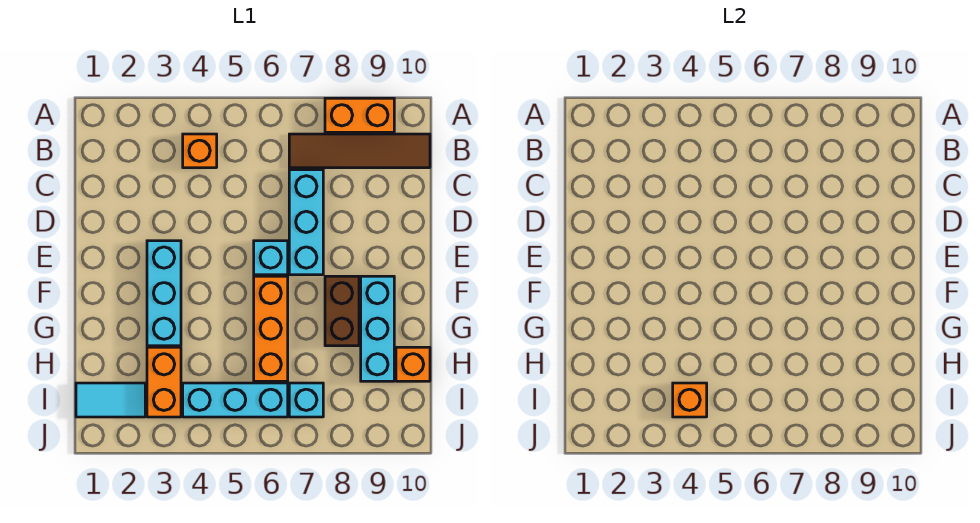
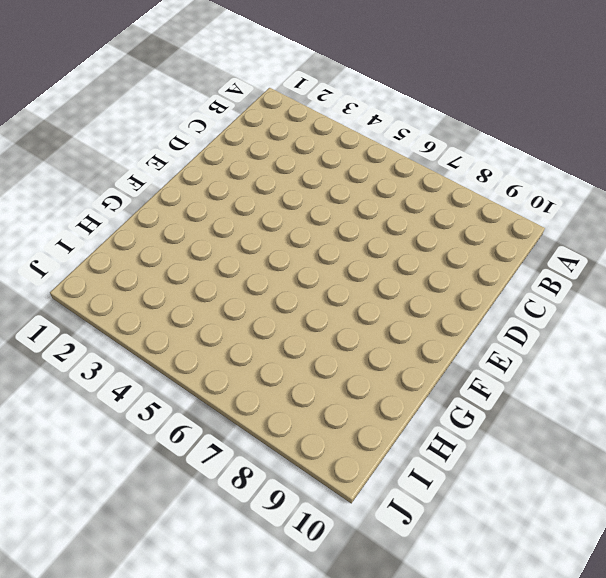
none -> orange 1x2 brick [325,98,394,132]
none -> orange 1x1 brick [183,134,217,168]
none -> brown 1x4 tile [289,134,430,168]

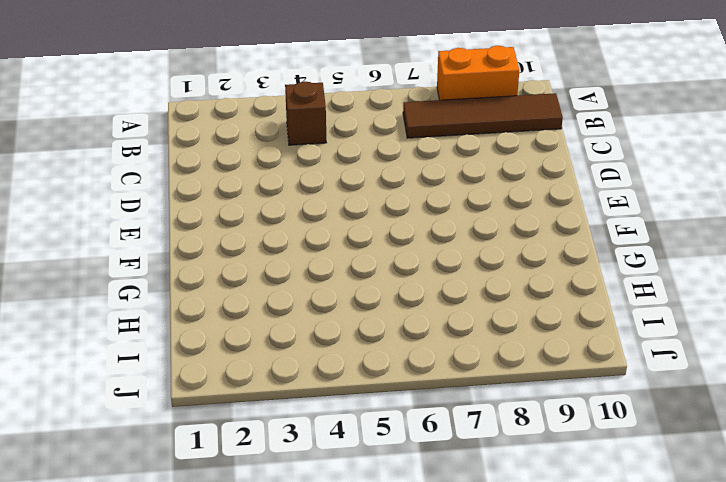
brown 1x1 brick [285,81,326,145] -> orange 1x1 brick [183,134,217,168]
none -> cyan 1x3 brick [289,170,323,275]
none -> cyan 1x3 brick [147,241,181,346]
none -> cyan 1x1 brick [254,241,288,275]

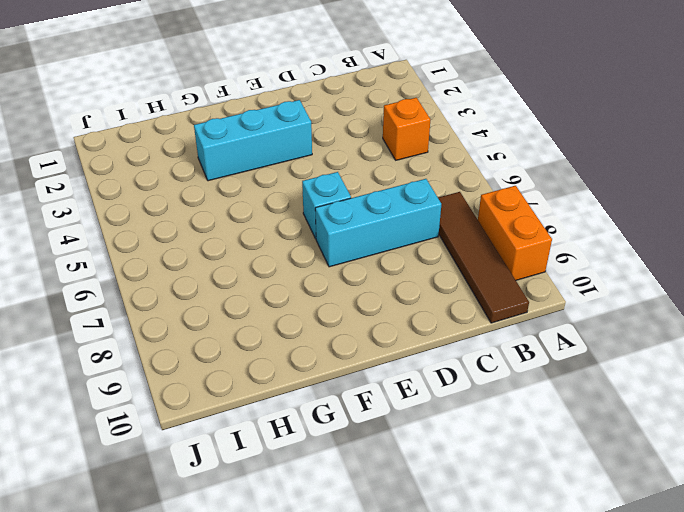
none -> orange 1x3 brick [254,276,288,381]
none -> brown 1x2 brick [325,276,359,346]
none -> cyan 1x3 brick [361,276,394,381]

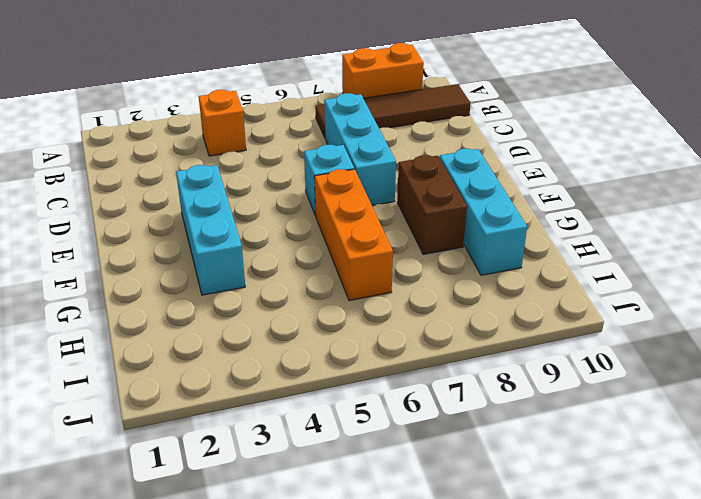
none -> orange 1x2 brick [147,347,181,417]
none -> orange 1x1 brick [396,347,430,381]
none -> cyan 1x2 tile [76,383,145,417]

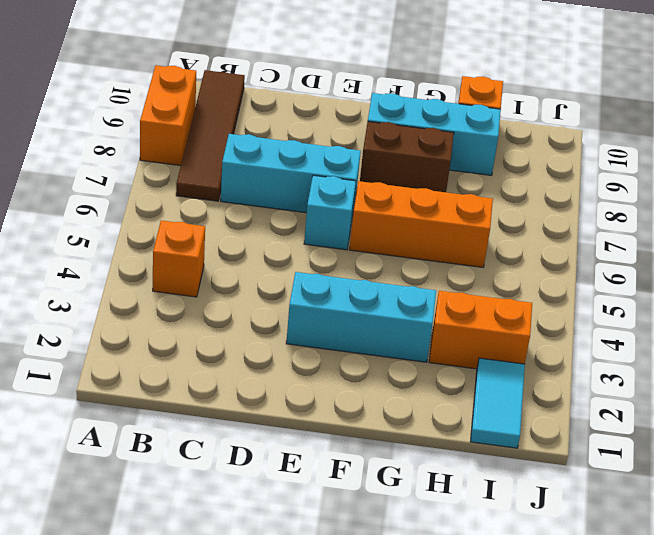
none -> cyan 1x3 brick [183,383,288,417]
none -> cyan 1x1 brick [289,383,323,417]
none -> orange 1x1 brick [673,383,707,417]

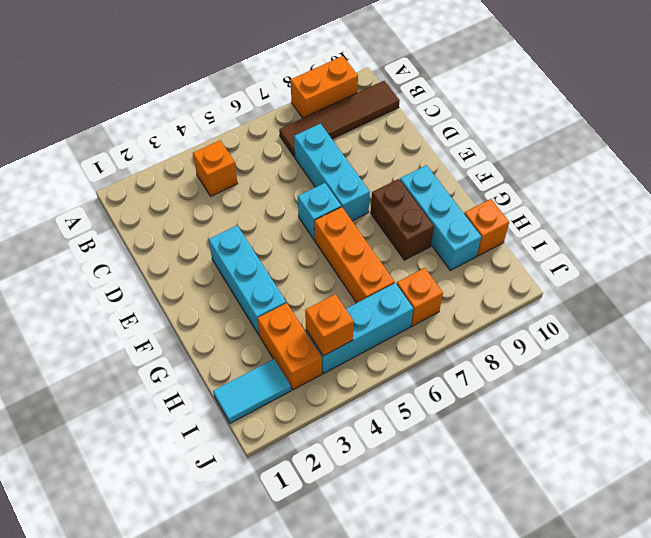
orange 1x1 brick [397,268,443,326] -> cyan 1x1 brick [289,383,323,417]

